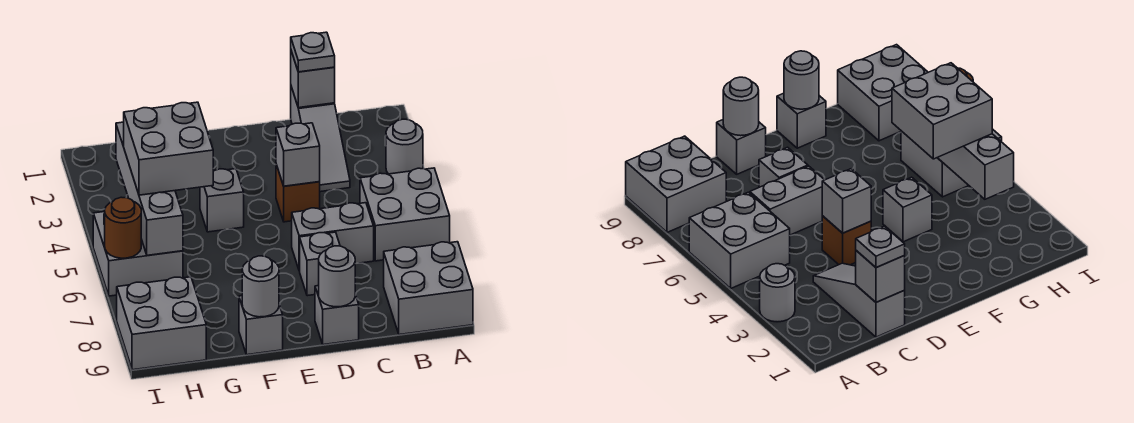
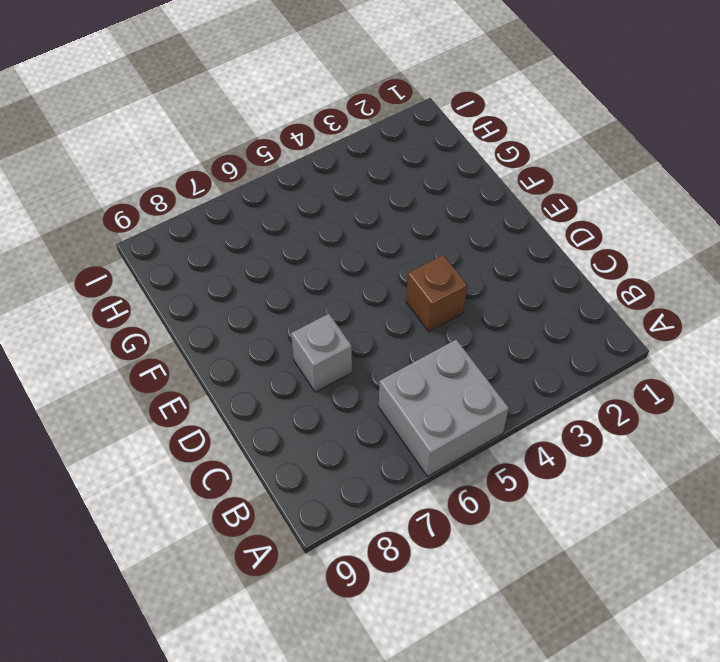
none -> grey 1x1 round brick [386,119,423,174]
none -> grey 2x2 brick [384,242,473,335]
none -> grey 1x3 slope [291,87,350,192]

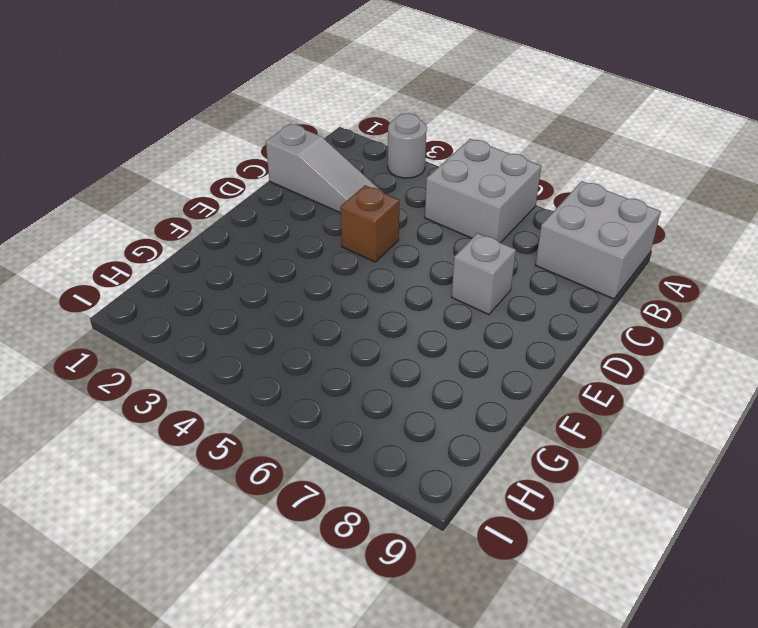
none -> grey 1x2 brick [292,203,374,271]
none -> grey 1x1 brick [315,286,359,345]
none -> grey 1x1 brick [200,169,244,232]

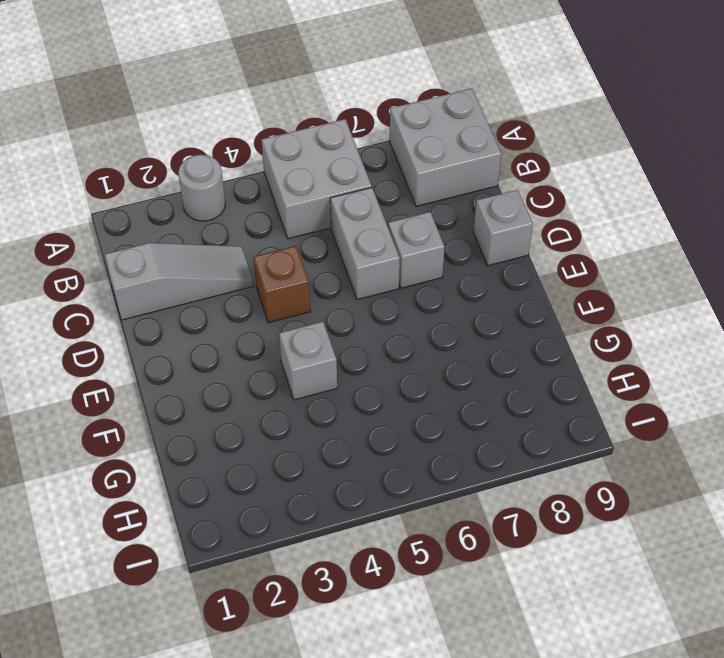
none -> grey 1x1 brick [239,296,283,355]
none -> grey 2x2 brick [93,212,183,296]
none -> grey 2x2 brick [117,277,206,370]

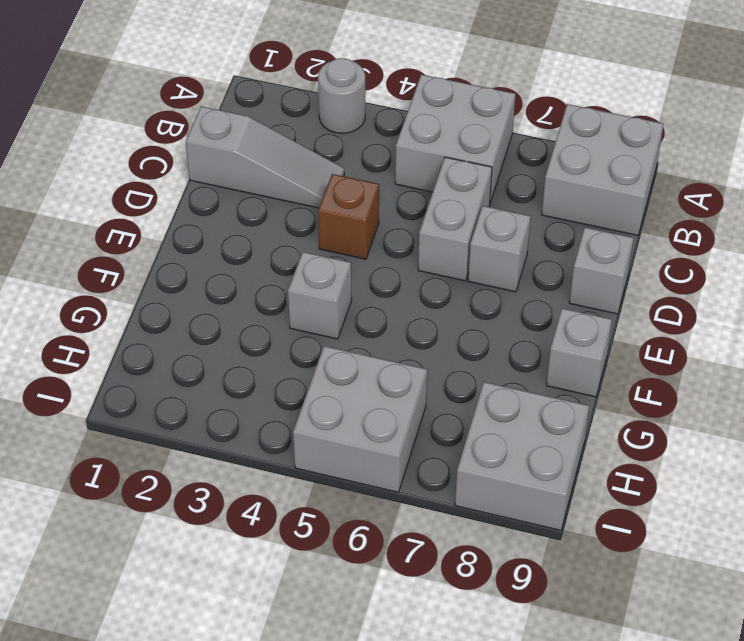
none -> grey 1x1 brick [291,51,335,108]
none -> grey 1x1 brick [276,123,320,186]
none -> grey 1x1 round brick [319,246,355,307]

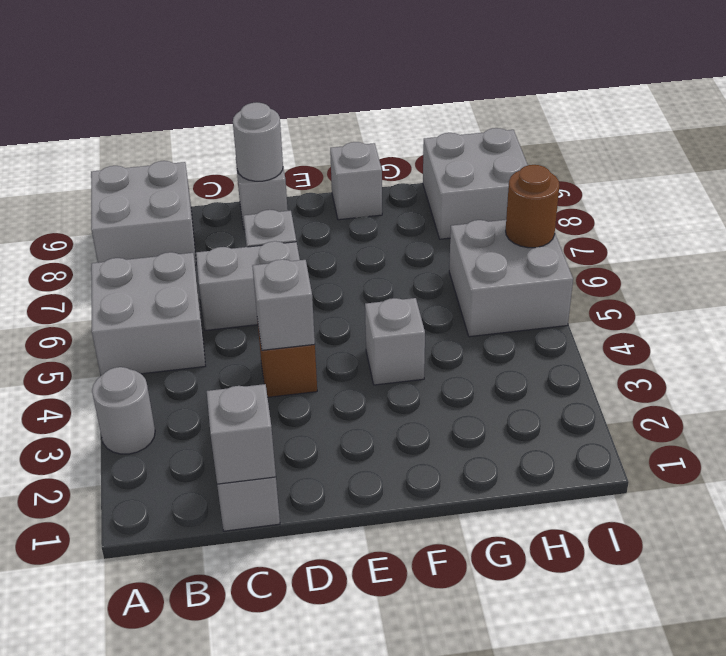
none -> grey 1x1 round brick [242,256,279,317]
none -> grey 1x4 brick [116,122,183,255]
none -> grey 1x1 plate [291,32,335,72]

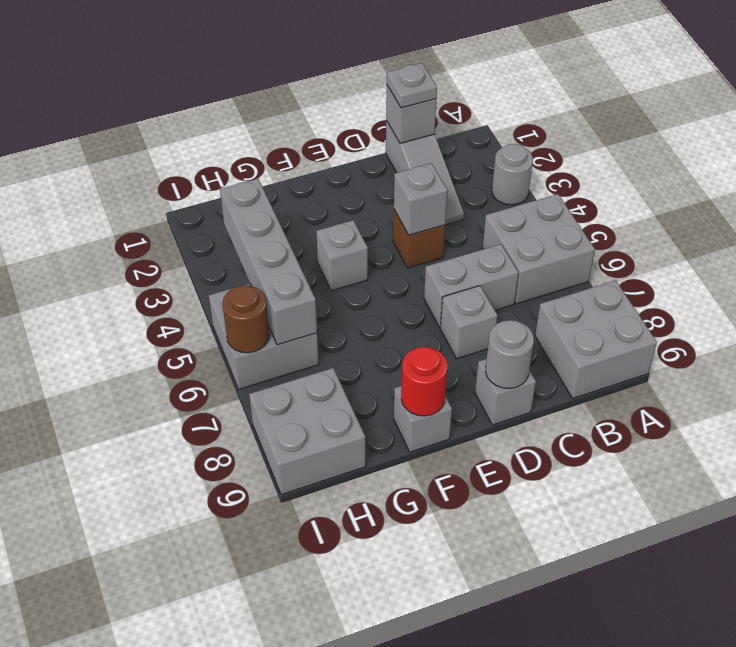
red 1x1 round brick [401,347,448,416] -> grey 1x1 round brick [242,256,279,317]
none -> grey 2x2 brick [124,102,213,195]

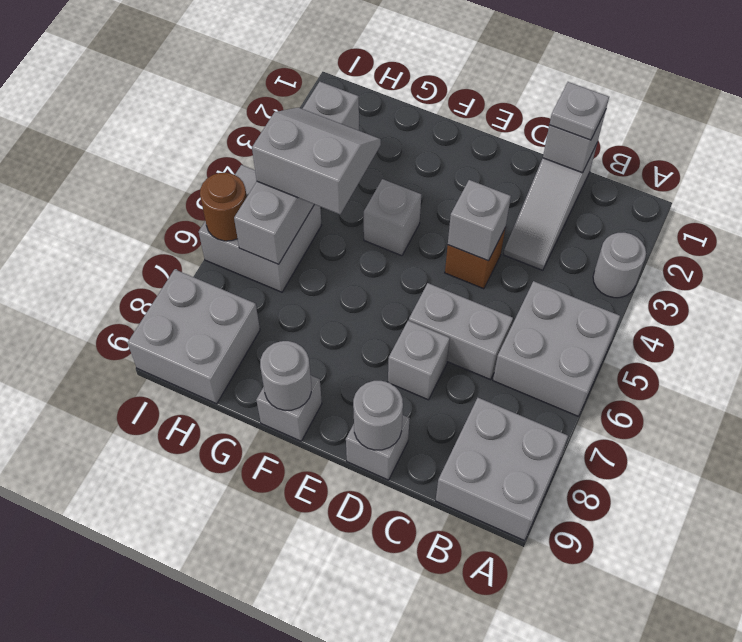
grey 2x2 slope [252,108,381,214] -> grey 2x2 brick [124,102,213,195]

